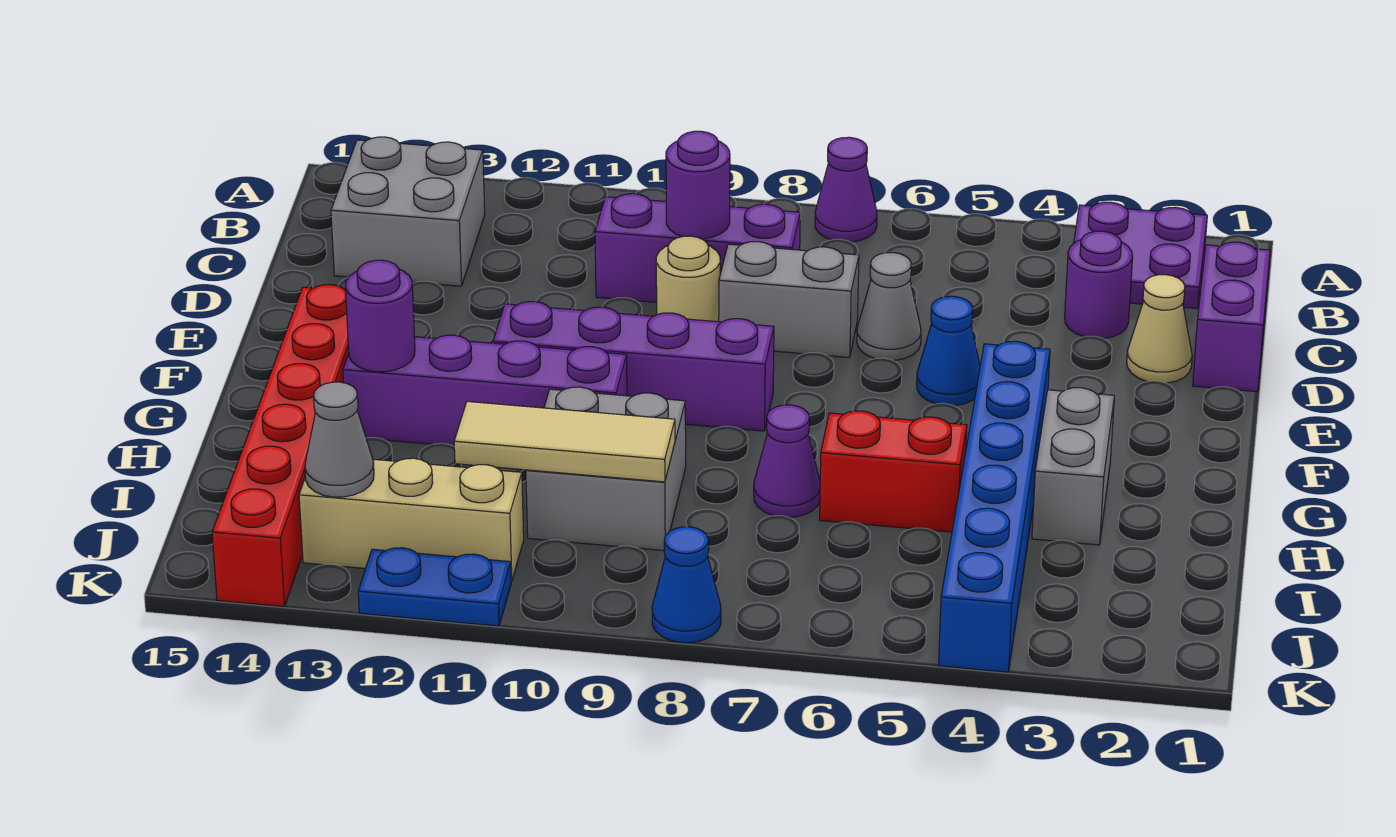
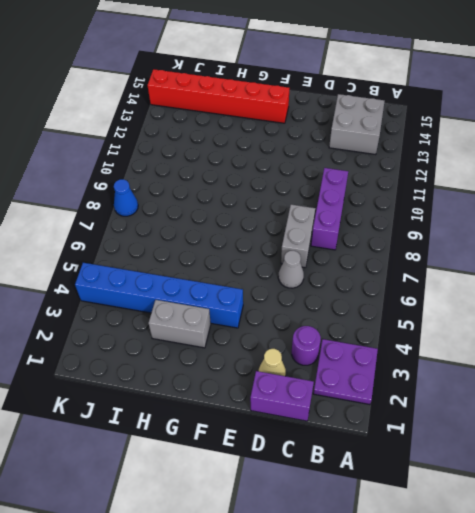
none -> purple 1x1 cone [815,137,877,242]
none -> tan 1x1 round brick [656,236,720,322]
none -> blue 1x1 cone [917,296,980,406]

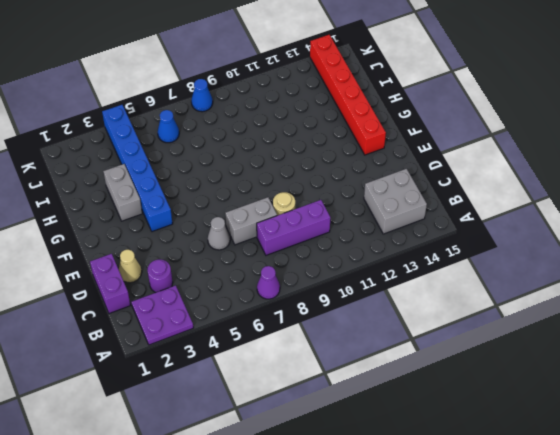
blue 1x1 cone [158,110,179,143] -> blue 1x1 cone moved to [917,296,980,406]
none -> purple 1x4 brick [493,302,774,431]
none -> purple 1x4 brick [343,335,627,446]
none -> red 1x2 brick [820,411,967,532]

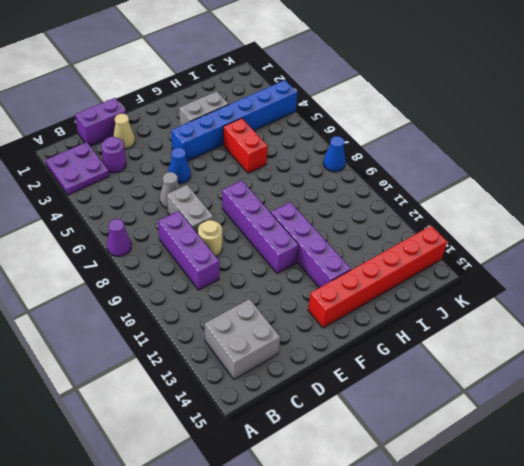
none -> purple 1x1 cone [754,405,820,517]
none -> grey 2x2 brick [526,387,686,551]
none -> tan 1x3 brick [299,458,524,582]

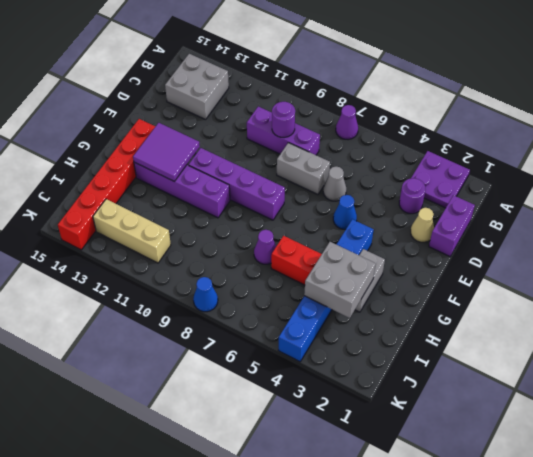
purple 2x2 tile [133,123,200,182] -> purple 1x1 round brick [345,260,415,372]
grey 2x2 brick [304,242,376,318] -> grey 2x2 brick moved to [526,387,686,551]
none -> tan 1x1 round brick [656,236,720,322]
none -> blue 1x2 plate [358,548,511,626]
none -> tan 1x3 tile [454,401,675,482]

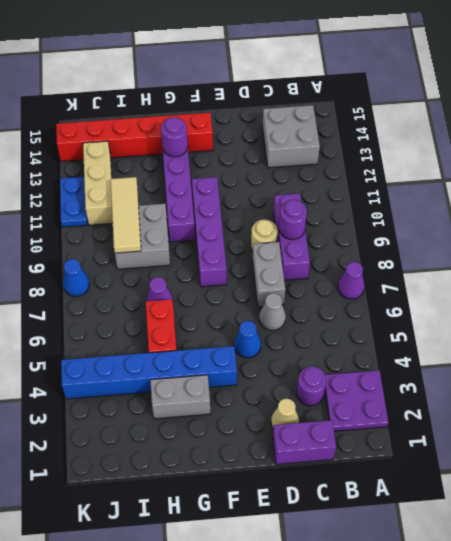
none -> grey 1x1 cone [305,382,374,497]

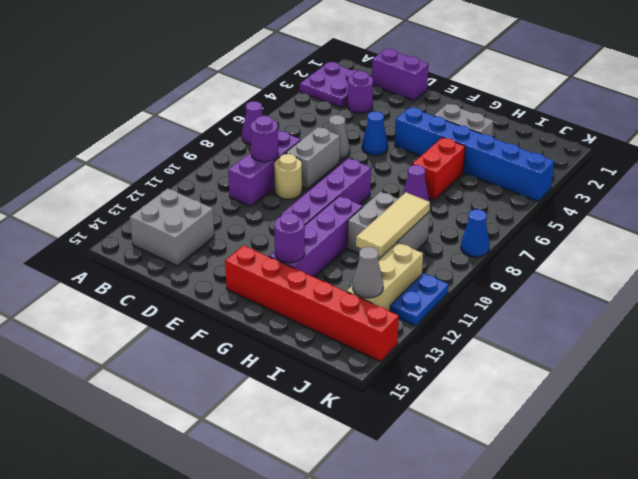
none -> tan 1x1 cone [1127,275,1192,383]

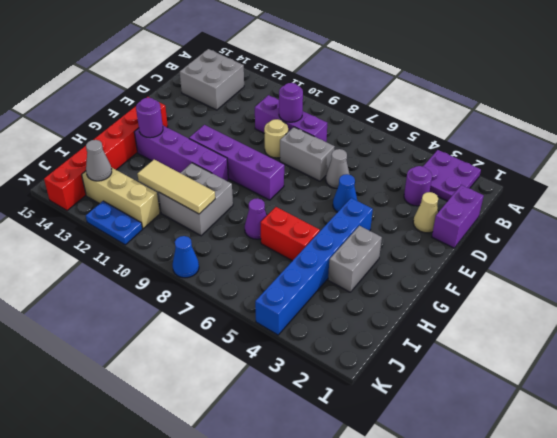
none -> purple 1x1 cone [815,137,877,242]

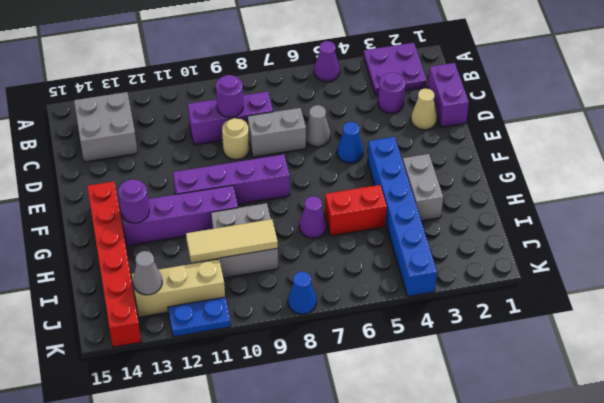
purple 1x1 cone [314,41,340,82] -> purple 1x1 cone moved to [815,137,877,242]

